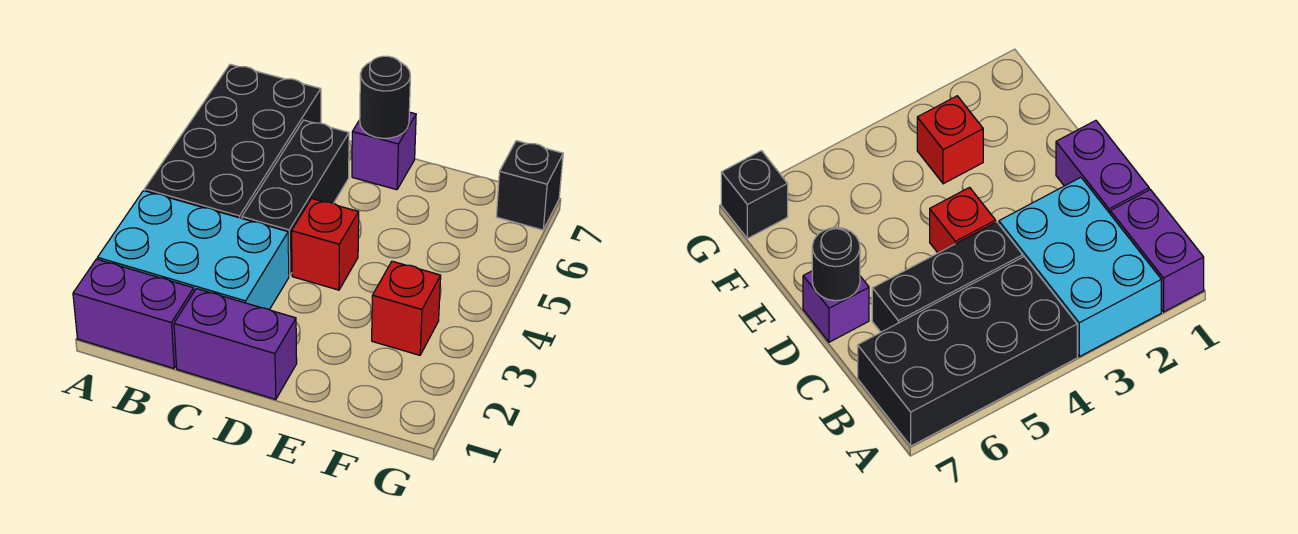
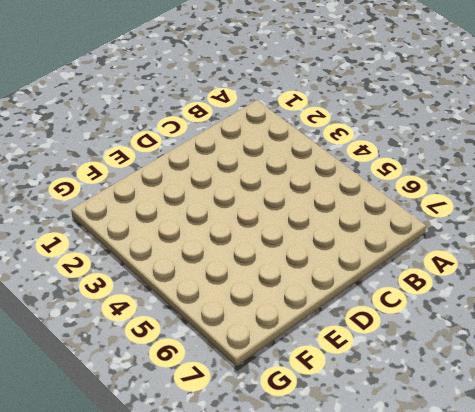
none -> purple 1x2 brick [73,259,194,368]
none -> cyan 2x3 brick [97,191,289,310]

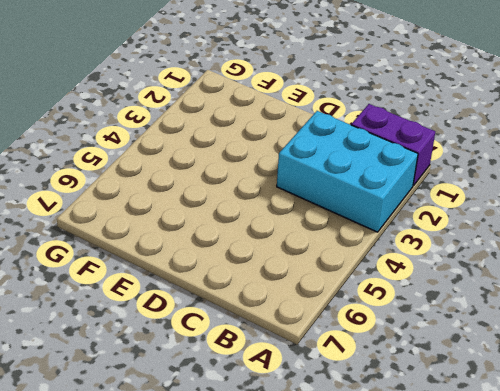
none -> black 2x4 brick [144,64,321,218]
none -> purple 1x2 brick [174,289,297,399]

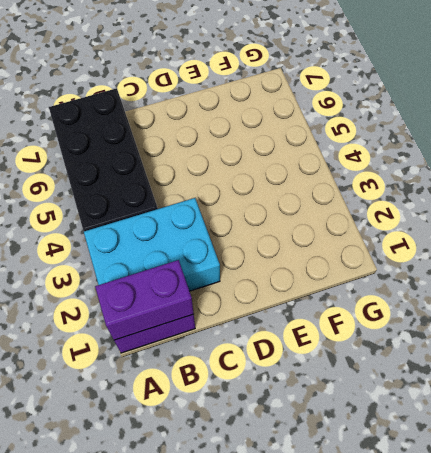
purple 1x2 brick [95,260,194,340] -> purple 1x2 brick moved to [174,289,297,399]
none -> black 1x3 brick [242,120,349,276]
none -> red 1x1 brick [292,198,359,290]

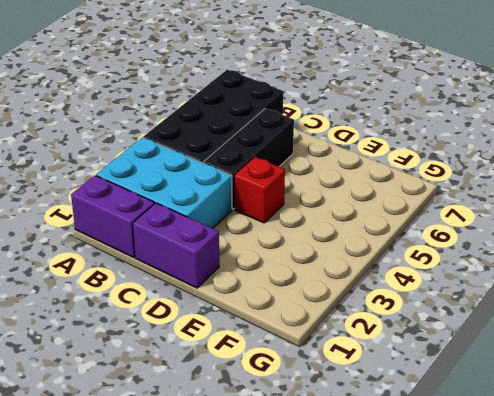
none -> purple 1x1 brick [352,112,416,190]
none -> red 1x1 brick [372,261,441,355]

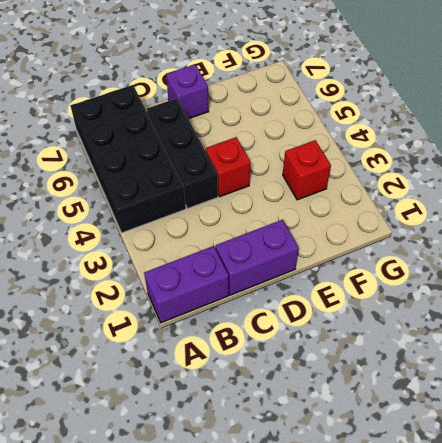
none -> cyan 2x3 brick [97,191,289,310]
none -> black 1x1 brick [496,141,563,230]

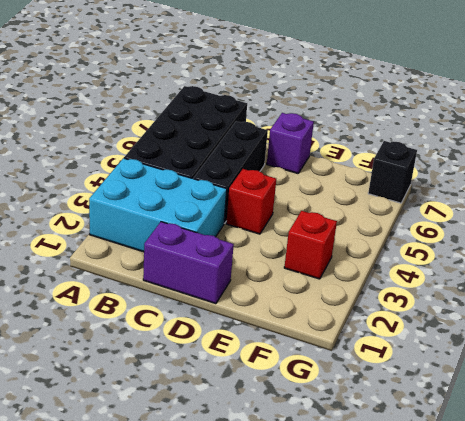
none -> purple 1x2 brick [73,259,194,368]
none -> black 1x1 round brick [360,56,410,138]

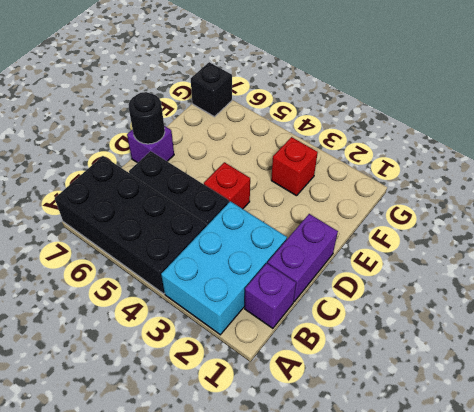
purple 1x1 brick [245,263,296,328] -> purple 1x2 brick [73,259,194,368]

